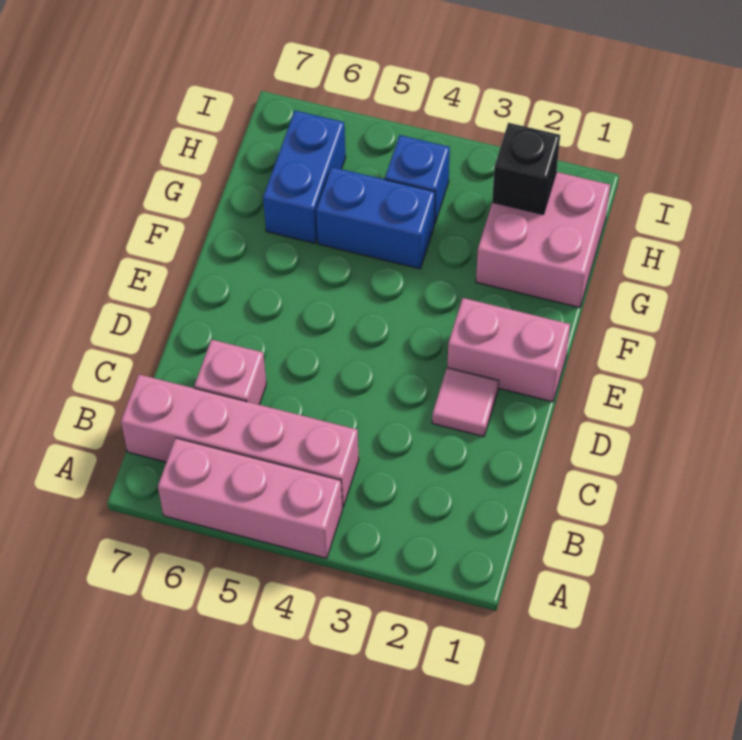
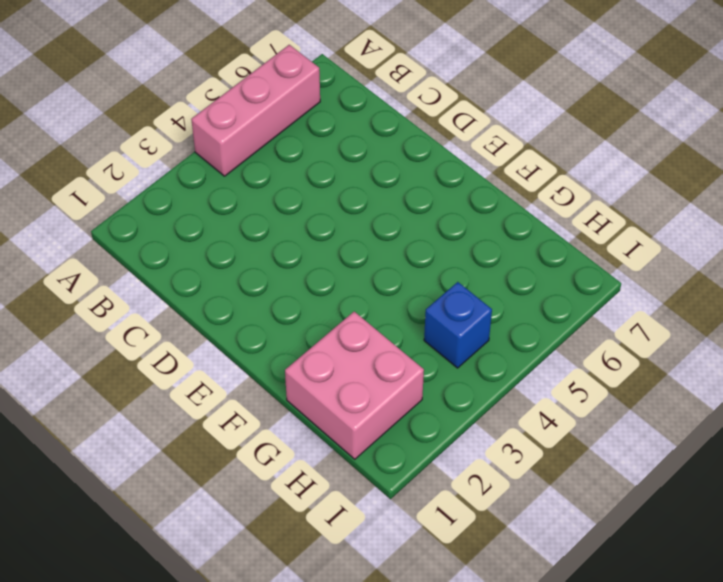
none -> pink 1x4 brick [121,374,359,508]
none -> pink 1x1 brick [194,339,266,405]

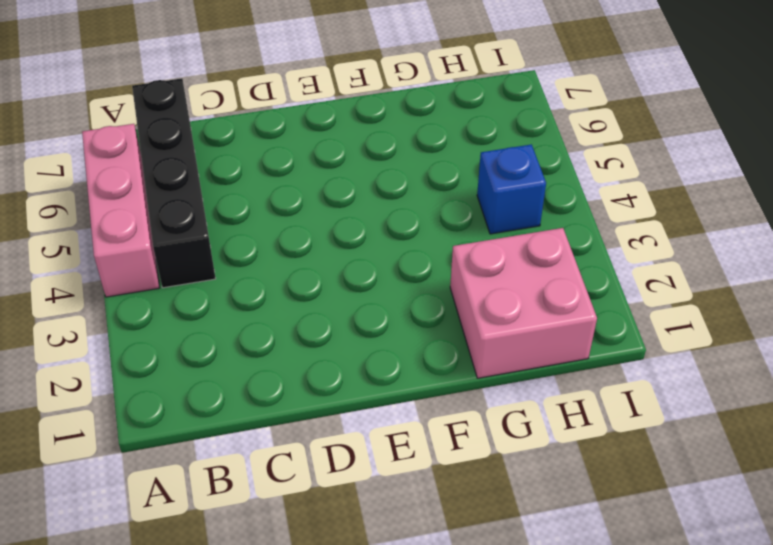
black 1x4 brick [132,78,216,288] -> pink 1x4 brick [121,374,359,508]
none -> pink 1x1 brick [194,339,266,405]
none -> pink 1x1 tile [432,368,499,437]

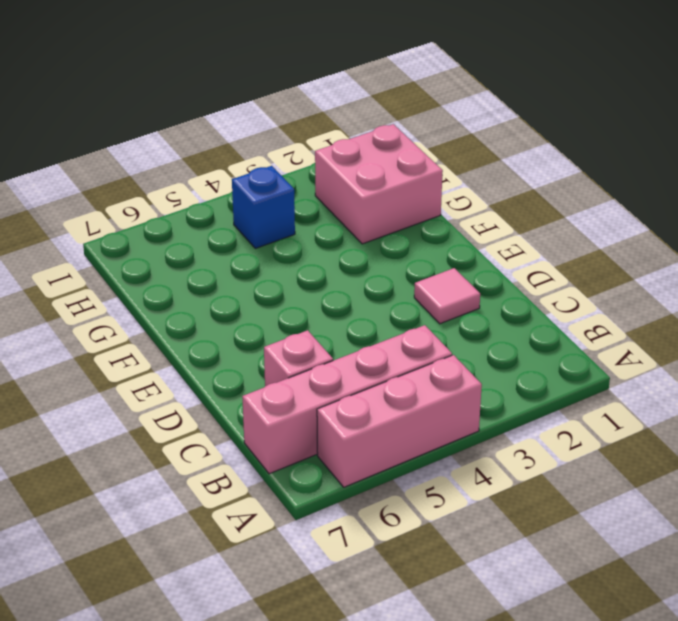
none -> pink 1x2 brick [447,298,570,402]
none -> blue 1x2 brick [316,167,435,269]

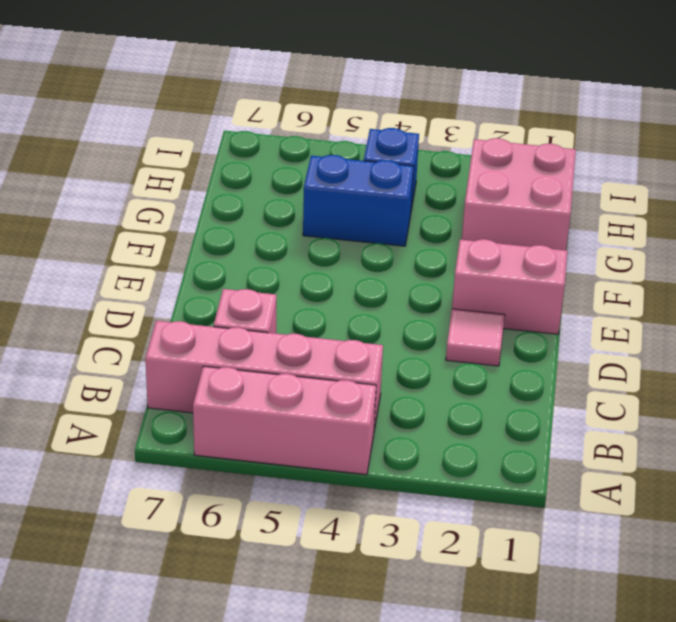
none -> blue 1x2 brick [263,111,346,243]
none -> black 1x1 brick [492,123,560,214]

